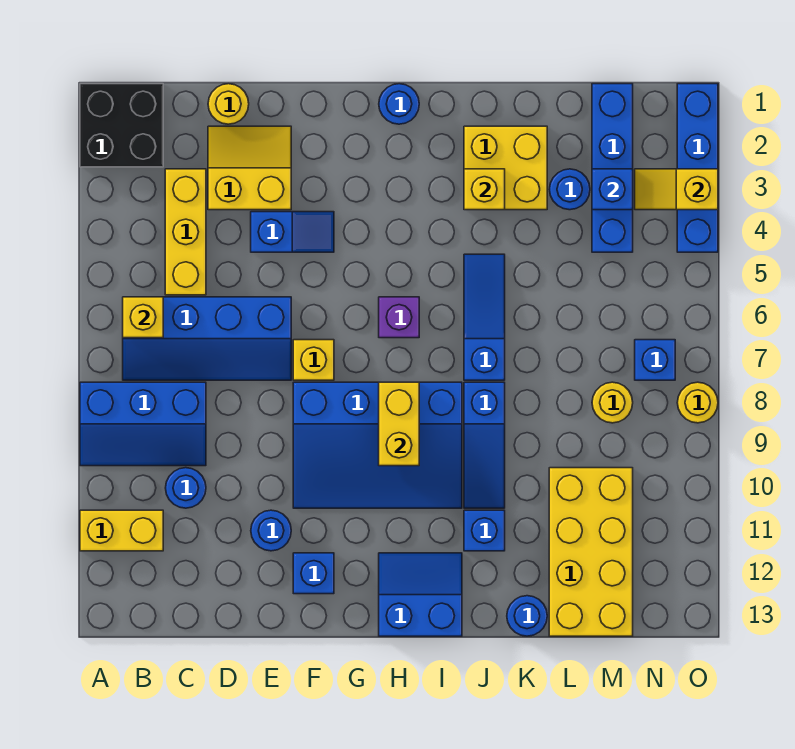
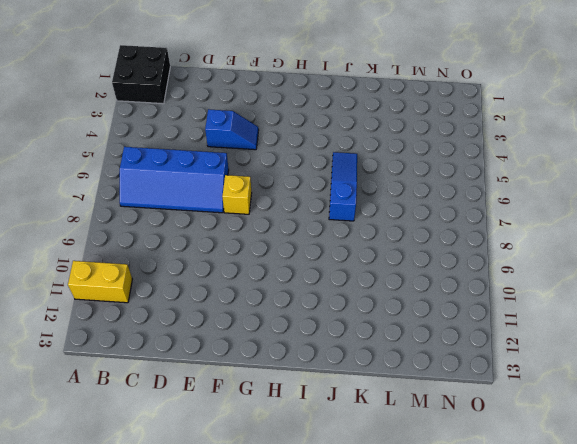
none -> blue 2x3 slope [80,382,206,466]
none -> yellow 1x3 brick [165,169,206,295]
none -> blue 1x1 round brick [166,468,206,508]
none -> yellow 1x1 round brick [208,84,249,124]

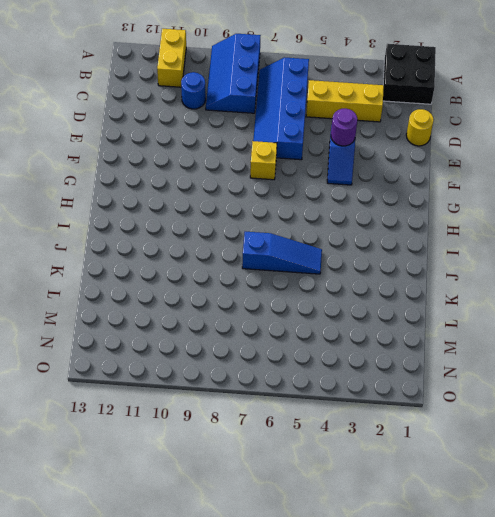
purple 1x1 round brick [331,109,357,146] -> none
none -> yellow 2x2 slope [208,126,291,210]
none -> blue 1x1 round brick [251,510,291,551]
none -> blue 3x4 slope [293,382,462,508]
none -> blue 1x1 brick [293,553,334,594]

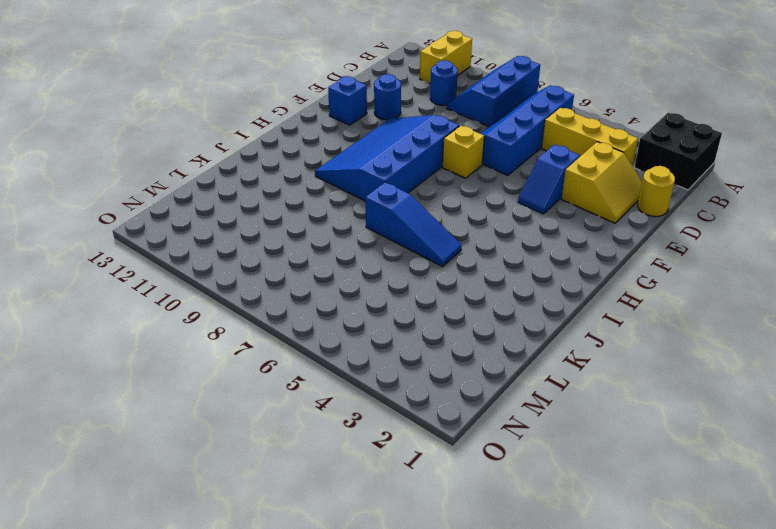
none -> blue 1x1 round brick [379,84,419,124]
none -> purple 1x1 brick [379,297,419,338]
none -> blue 2x2 slope [379,553,462,636]
none -> yellow 2x2 brick [464,126,547,210]

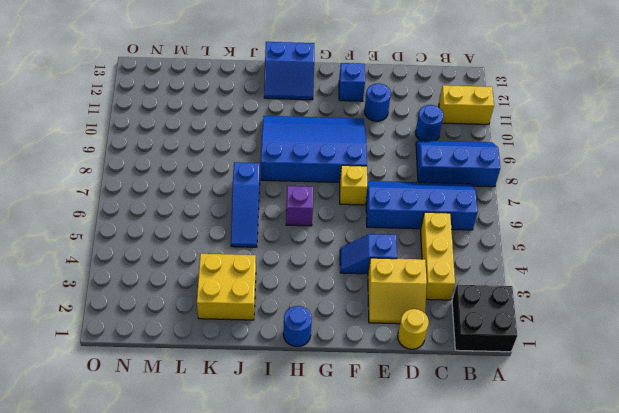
none -> blue 1x3 slope [464,382,505,508]
none -> blue 1x1 brick [464,510,505,551]
none -> blue 1x1 round brick [507,596,547,636]
none -> blue 1x1 round brick [549,169,590,210]

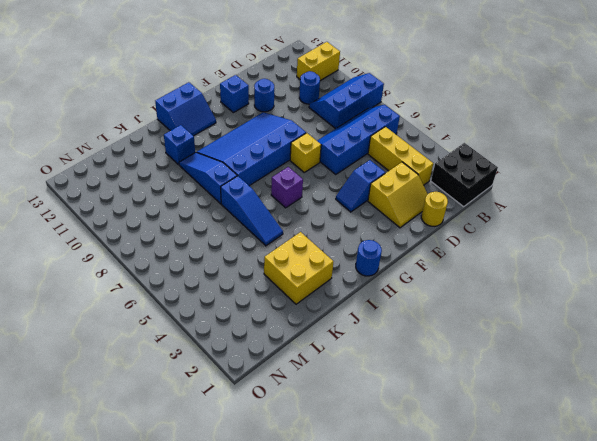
none -> blue 1x1 round brick [507,596,547,636]
none -> blue 1x1 round brick [549,169,590,210]
none -> yellow 2x4 brick [549,468,633,636]
none -> blue 1x4 brick [592,84,633,252]

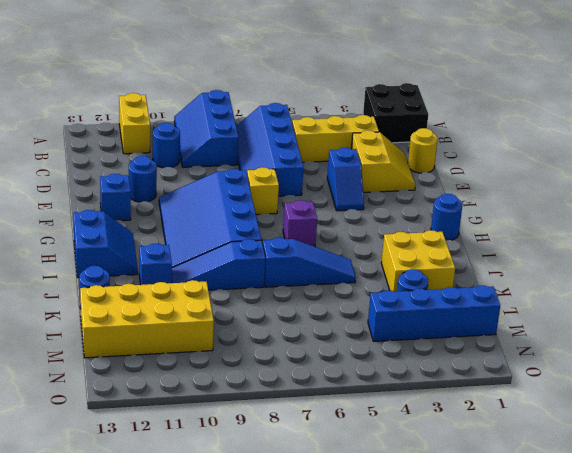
none -> yellow 1x1 round brick [592,382,633,423]
none -> blue 1x1 brick [635,340,675,380]
none -> blue 1x4 brick [677,84,718,252]
none -> yellow 1x1 round brick [677,382,718,423]

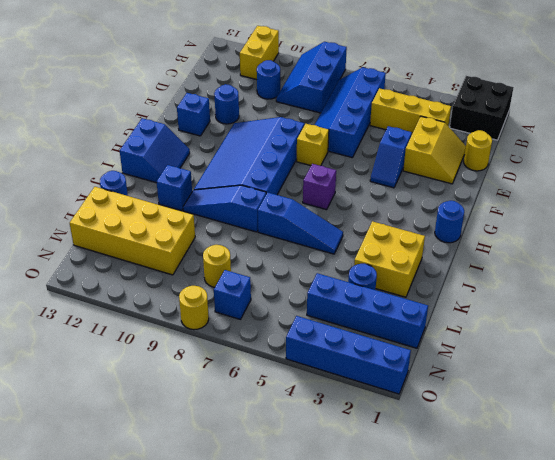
none -> yellow 1x1 brick [123,297,163,338]
none -> yellow 1x2 brick [379,382,419,466]
none -> yellow 1x1 brick [464,169,505,210]
none -> blue 1x1 brick [592,169,633,210]

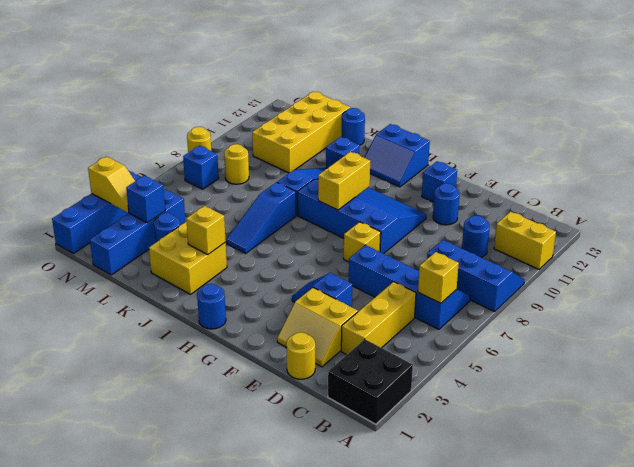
none -> purple 1x1 brick [379,297,419,338]

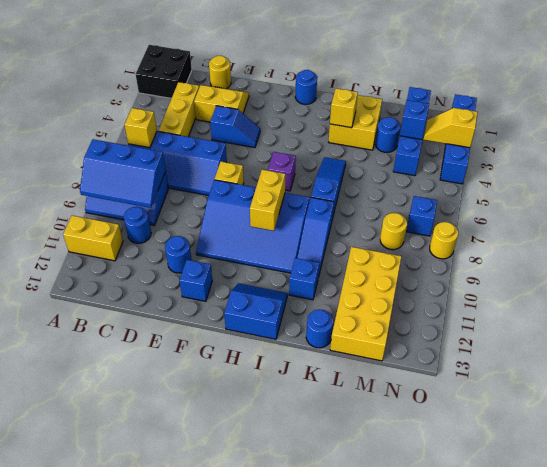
blue 2x3 slope [80,139,166,208] -> none

